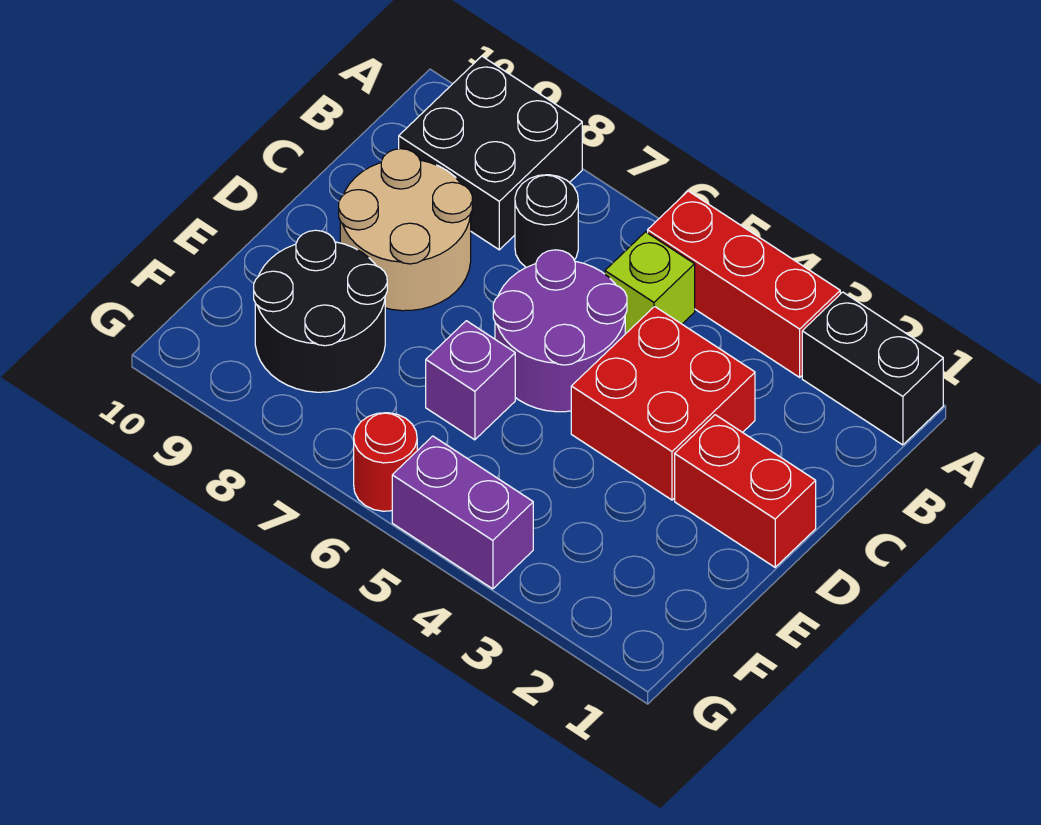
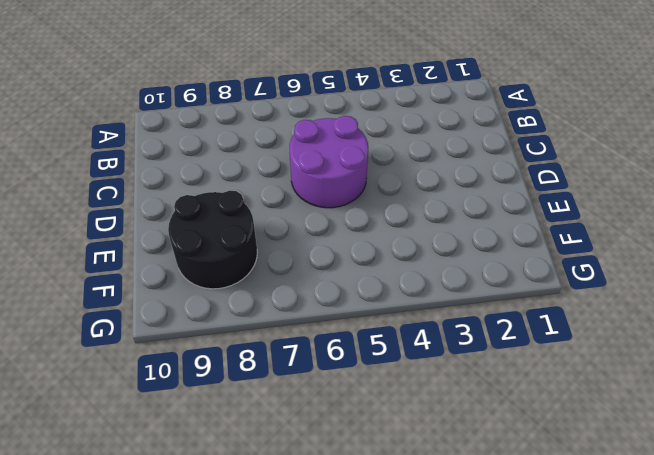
none -> black 1x2 brick [802,292,943,445]
none -> red 1x3 brick [648,191,840,377]
none -> black 2x2 brick [399,56,582,250]

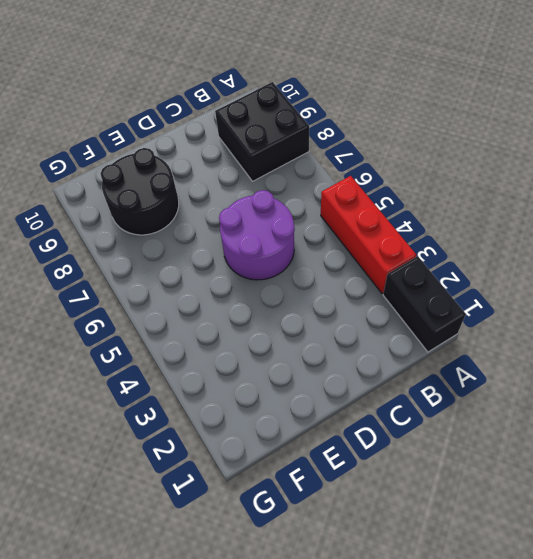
none -> lime 1x1 brick [605,232,695,333]
none -> black 1x1 round brick [515,175,578,267]
none -> red 2x2 brick [571,306,755,500]

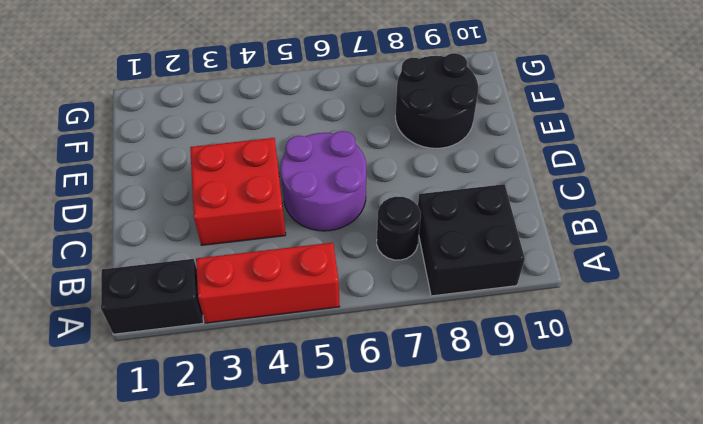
none -> lime 1x1 brick [605,232,695,333]
none -> tan 2x2 round brick [339,149,472,311]
none -> red 1x2 brick [675,415,816,567]

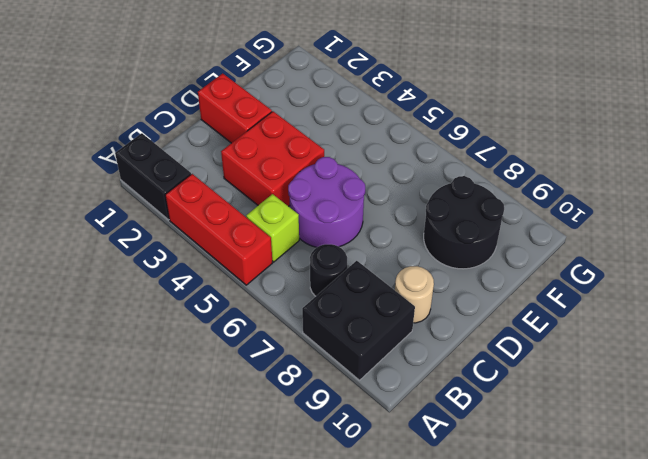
tan 1x1 round brick [395,266,434,323] -> tan 2x2 round brick [339,149,472,311]
none -> purple 1x1 brick [426,321,515,440]
none -> purple 1x2 brick [392,436,533,589]
none -> red 1x1 round brick [354,413,417,511]

